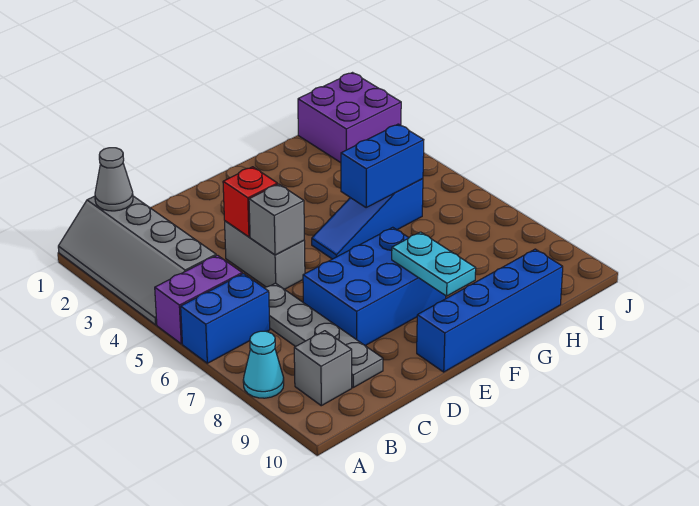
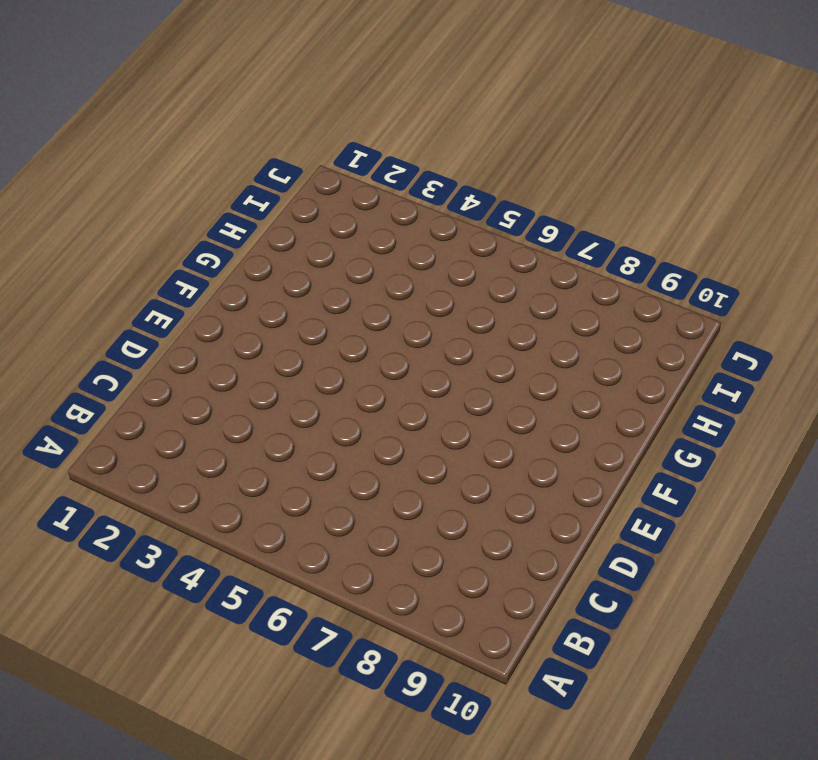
none -> grey 2x4 slope [58,196,216,325]
none -> purple 1x2 brick [155,255,242,344]
none -> blue 1x2 brick [181,274,270,363]

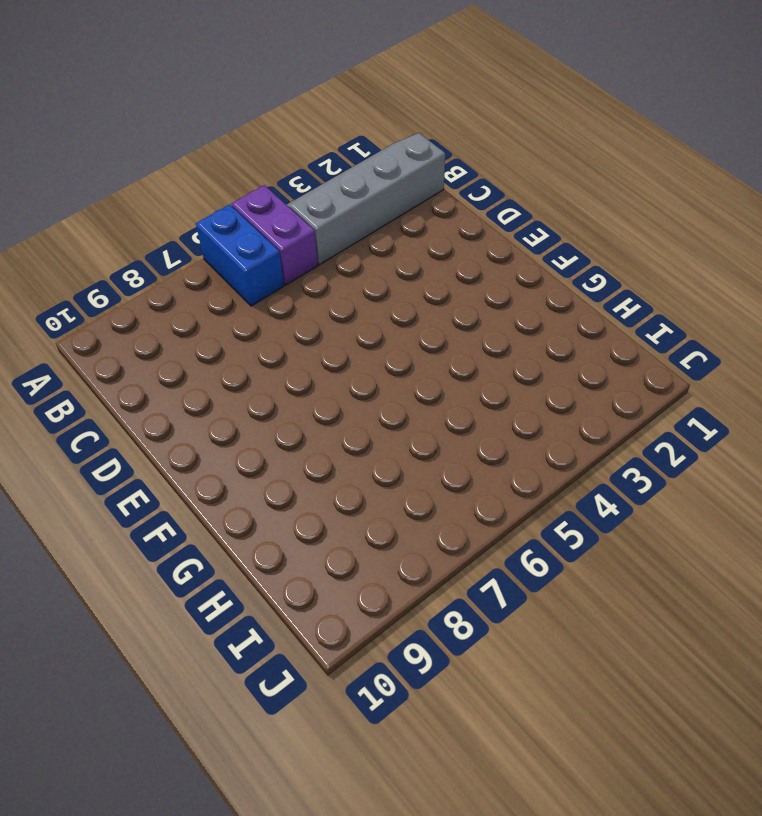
none -> cyan 1x1 cone [243,331,284,398]
none -> grey 1x1 brick [294,331,352,406]
none -> grey 1x4 plate [265,283,383,387]

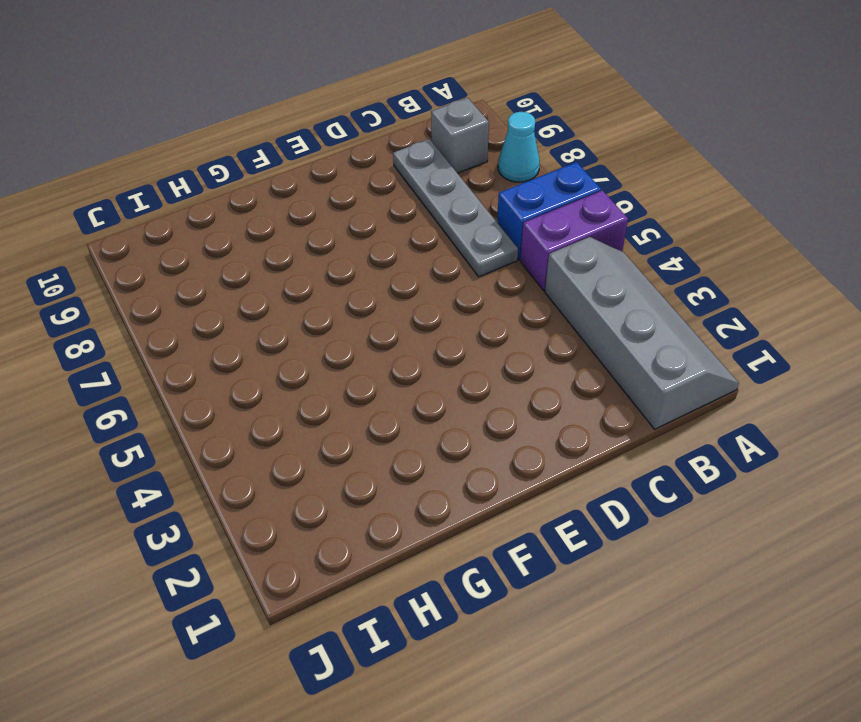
none -> grey 1x2 brick [225,221,305,289]
none -> blue 2x3 brick [303,227,446,346]
none -> blue 1x4 brick [417,249,563,372]

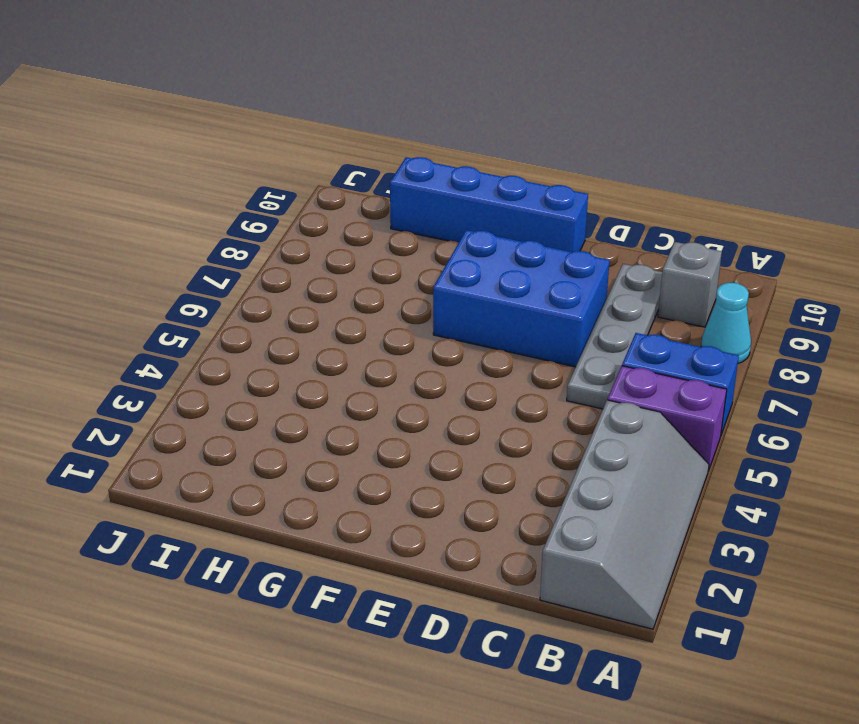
none -> grey 1x2 brick [225,221,305,289]
none -> blue 1x3 slope [312,179,423,259]
none -> purple 2x2 brick [298,73,401,163]

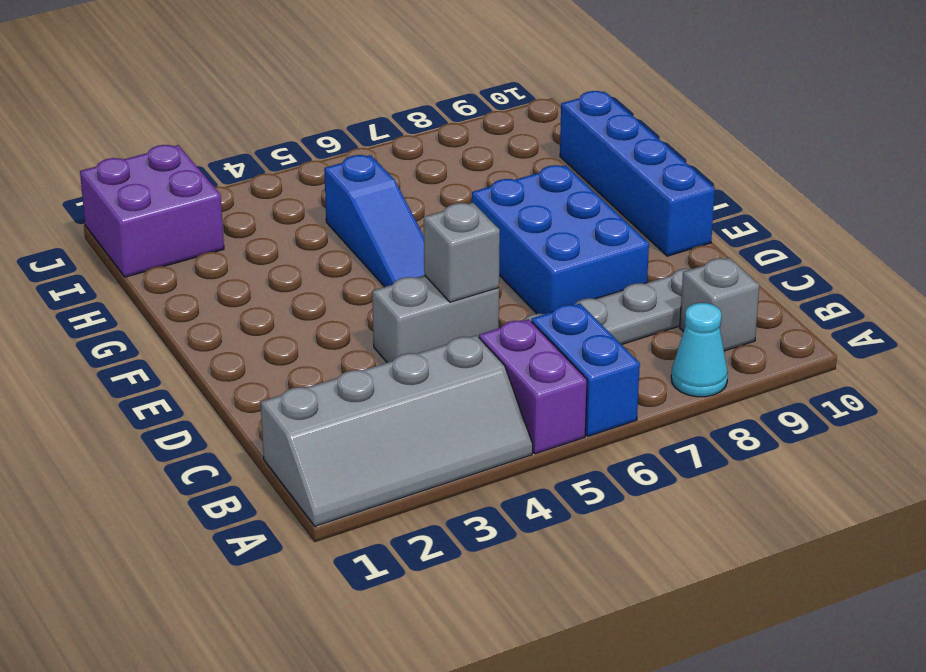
none -> grey 1x1 cone [95,148,133,211]
none -> red 1x1 brick [223,167,277,237]
none -> cyan 1x2 plate [392,232,476,296]

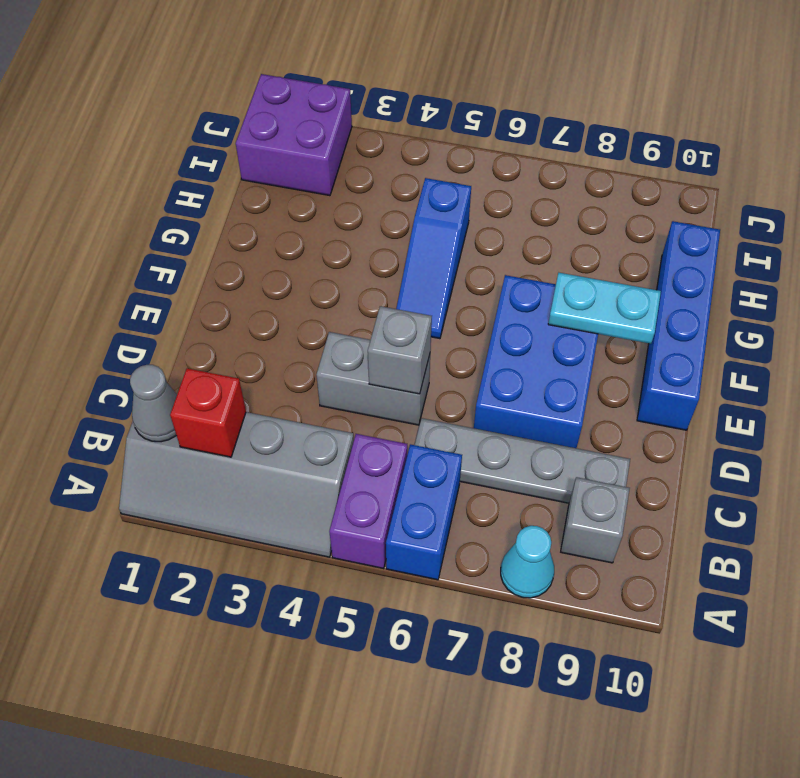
red 1x1 brick [170,368,246,457] -> red 1x1 brick moved to [223,167,277,237]
none -> blue 1x2 brick [341,124,424,208]

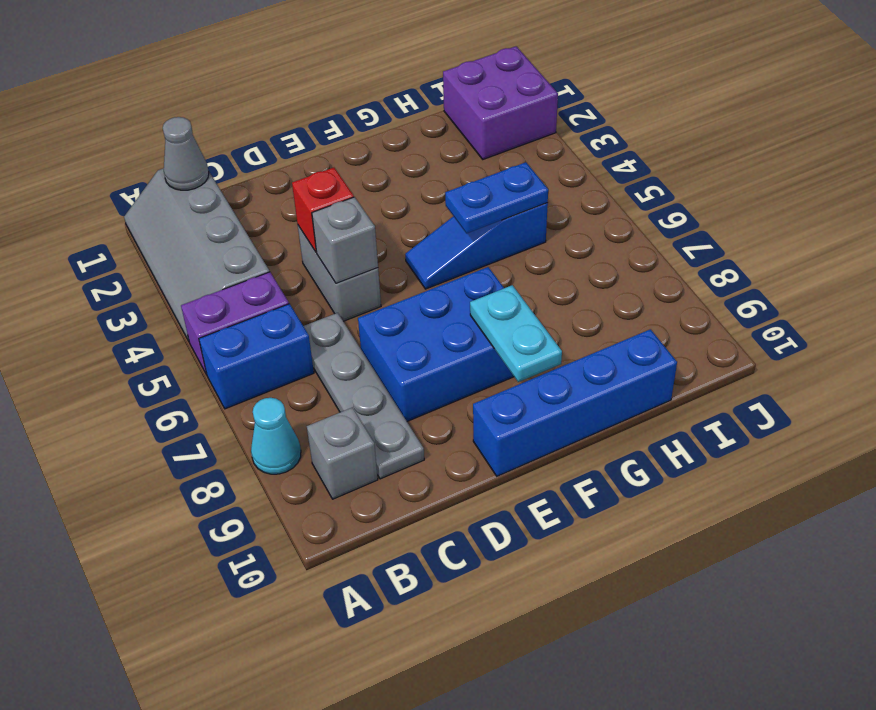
blue 1x2 plate [445,162,548,233] -> blue 1x2 brick [341,124,424,208]

